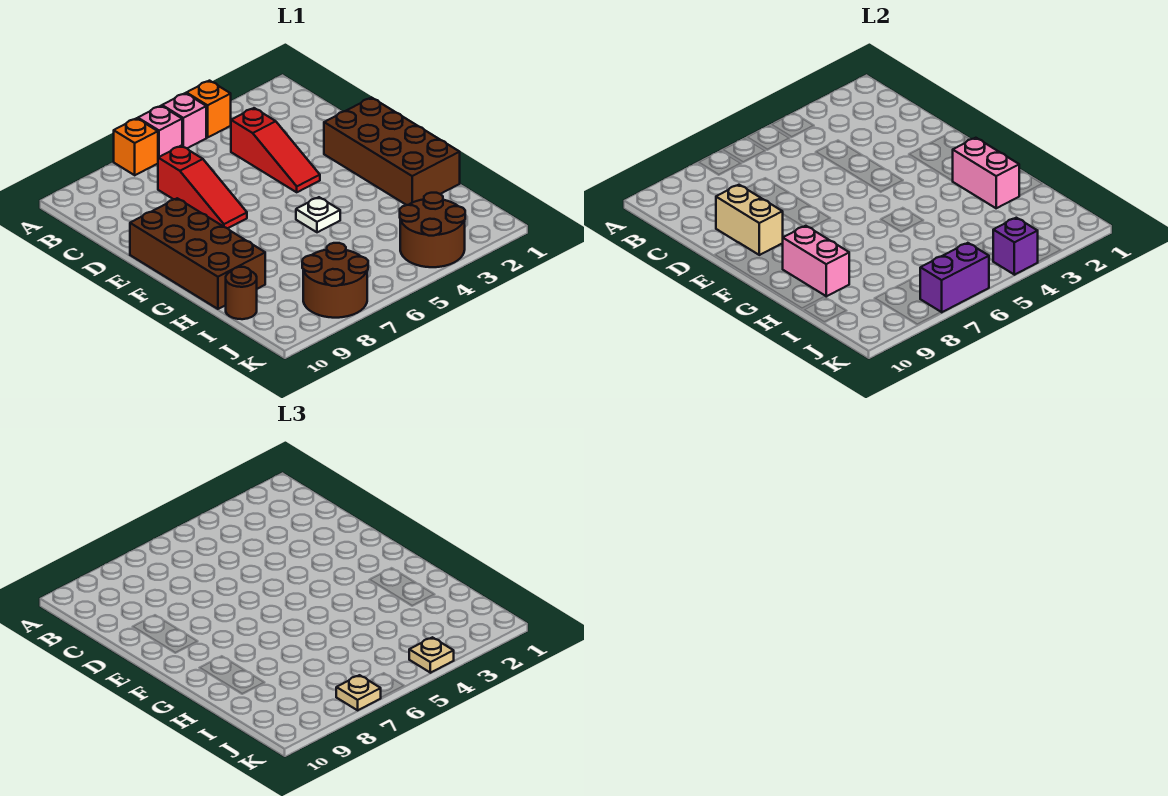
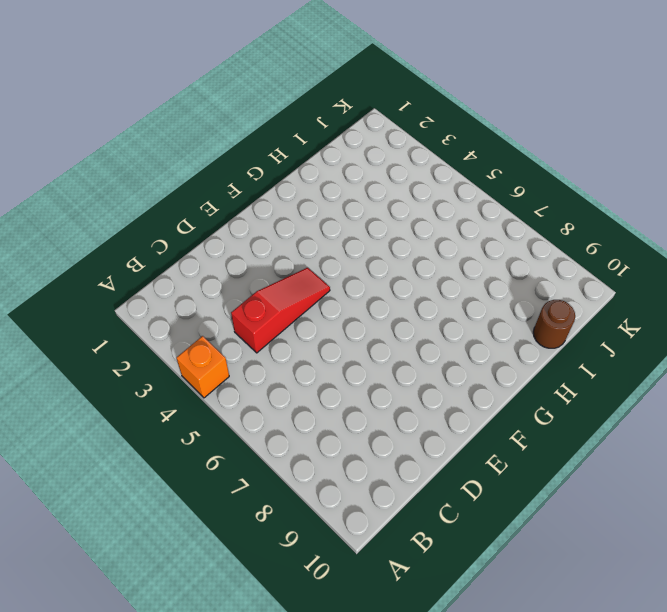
none -> pink 1x1 brick [162,93,206,148]
none -> pink 1x1 brick [138,106,182,158]
none -> orange 1x1 brick [114,118,158,175]

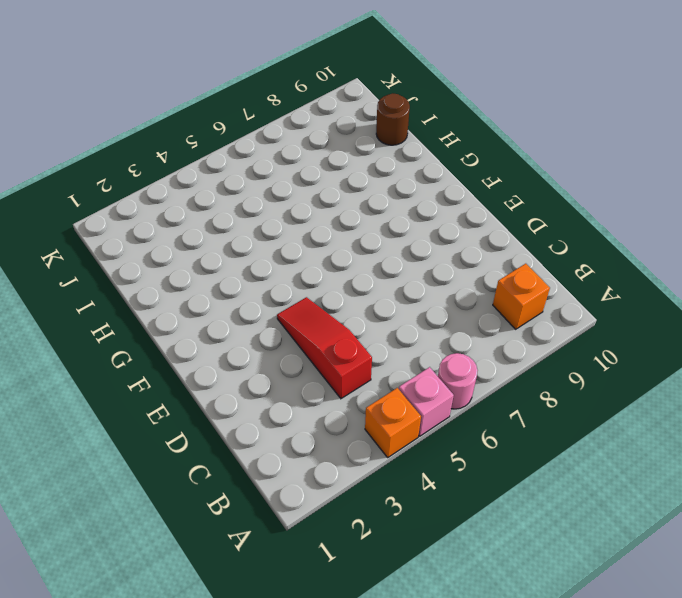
pink 1x1 round brick [438,353,478,409] -> pink 1x1 brick [138,106,182,158]
orange 1x1 brick [493,264,550,329] -> orange 1x1 brick moved to [114,118,158,175]
none -> red 1x3 slope [158,146,247,228]
none -> brown 2x4 brick [324,98,460,205]
none -> brown 2x4 brick [130,198,265,309]

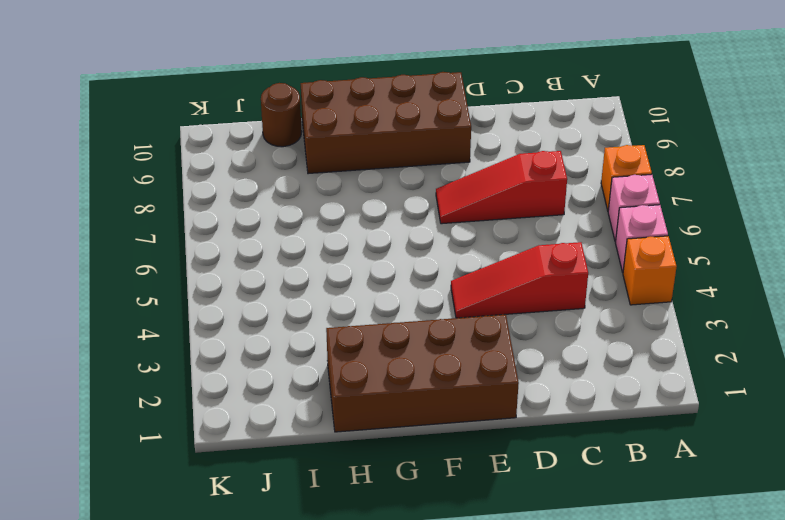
none -> white 1x1 plate [296,197,340,232]
none -> brown 2x2 round brick [400,193,465,267]
none -> brown 2x2 round brick [302,243,368,318]

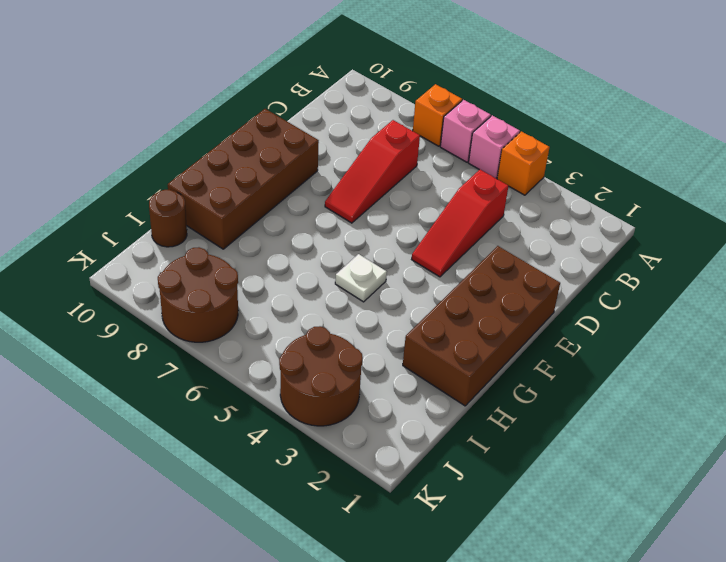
none -> tan 1x2 brick [716,185,783,255]
none -> pink 1x2 brick [953,138,1019,208]
none -> pink 1x2 brick [783,226,849,296]

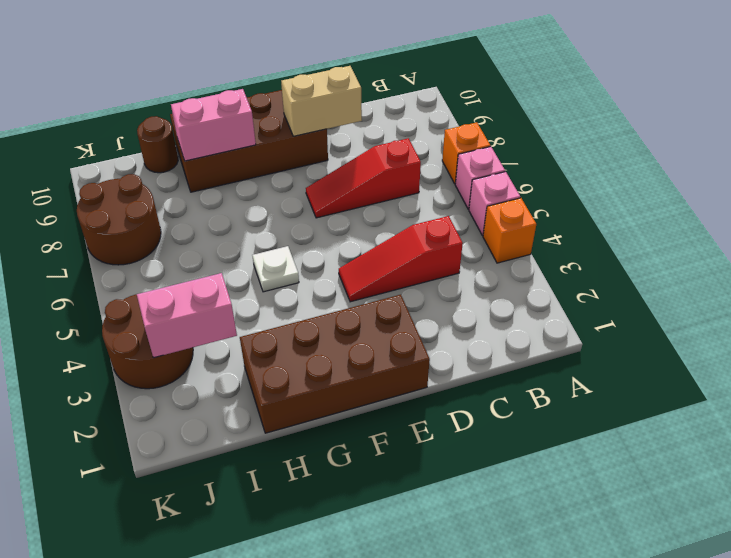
pink 1x2 brick [137,273,237,358] -> pink 1x2 brick moved to [953,138,1019,208]
none -> purple 1x1 brick [993,218,1038,275]
none -> purple 1x2 brick [920,243,989,312]
none -> tan 1x1 plate [409,637,454,673]

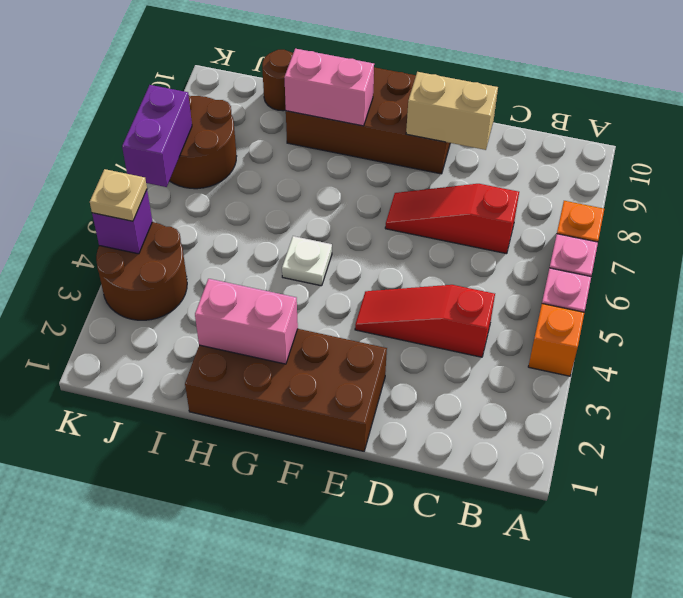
none -> tan 1x1 plate [336,675,381,710]

